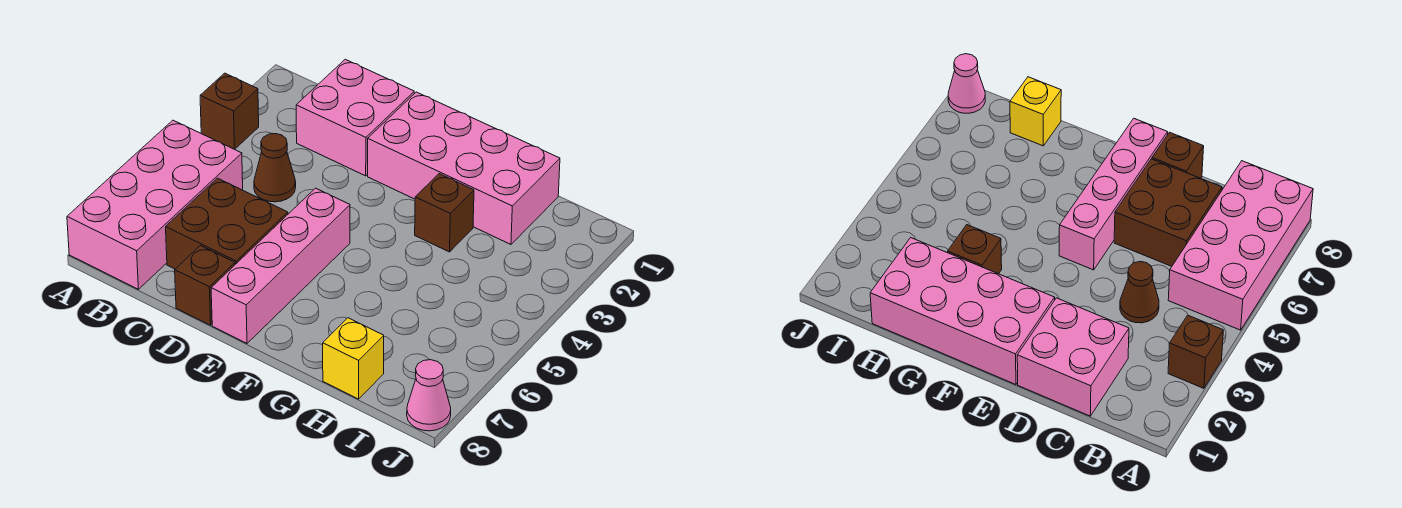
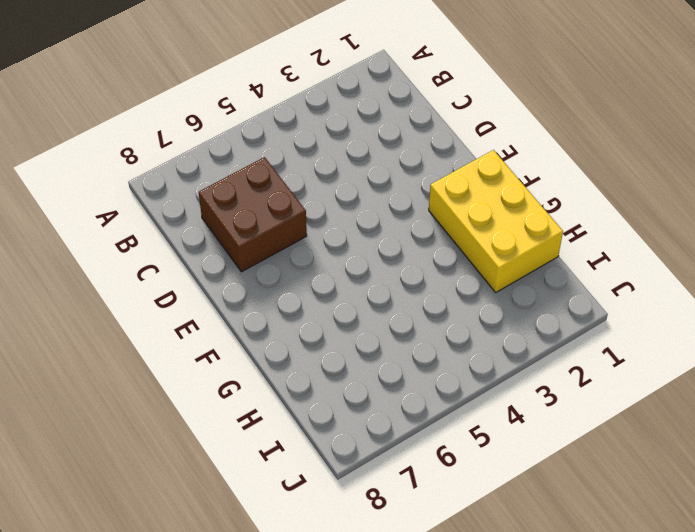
yellow 2x3 brick [429,150,563,292] -> pink 2x4 brick [368,92,560,244]
none -> brown 1x1 brick [200,73,259,149]
none -> pink 2x4 brick [67,120,243,289]

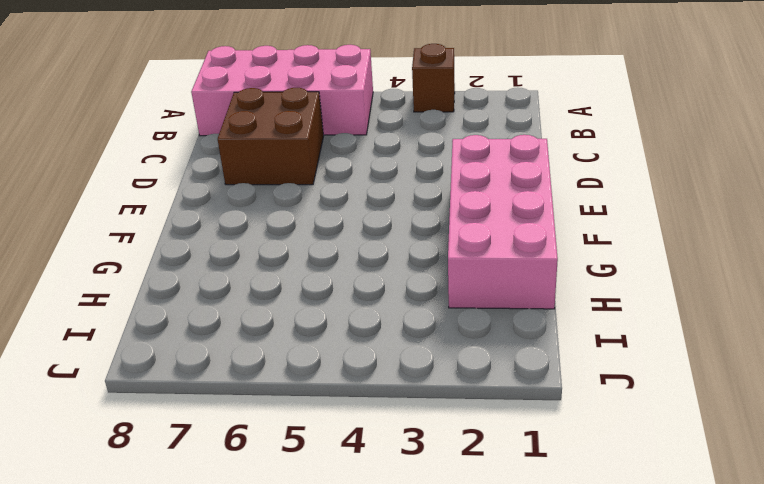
none -> pink 2x2 brick [296,59,414,176]
none -> brown 1x1 cone [254,134,296,202]

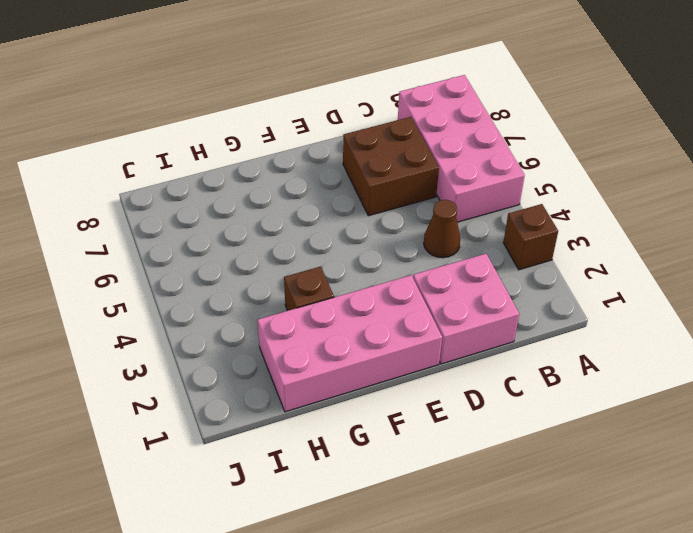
none -> brown 1x1 brick [175,246,235,325]
none -> pink 1x4 brick [211,188,350,343]

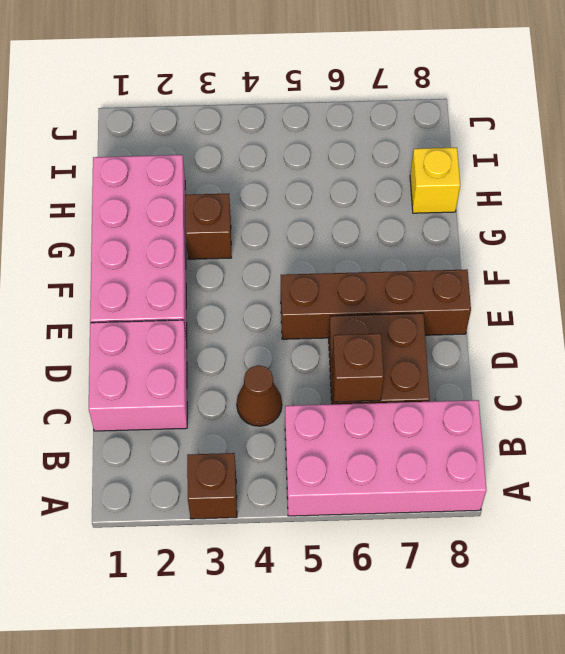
brown 1x1 brick [332,334,384,402] -> brown 1x1 brick moved to [175,246,235,325]
brown 1x4 brick [281,270,471,339] -> pink 1x4 brick [211,188,350,343]
none -> pink 1x1 cone [407,360,451,431]

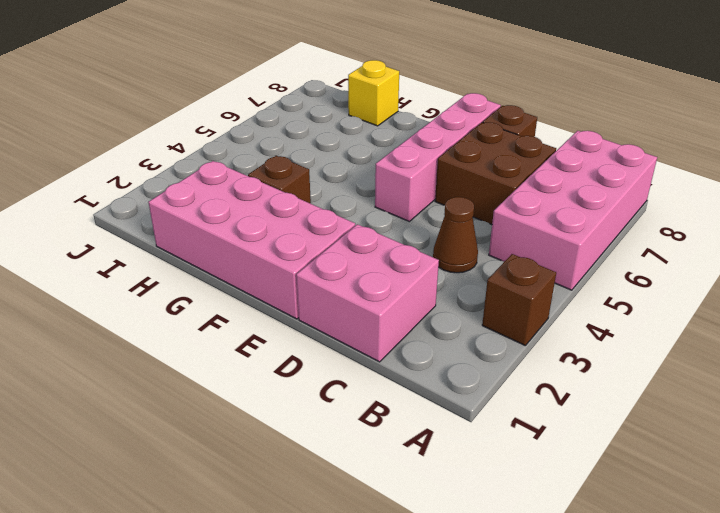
none -> pink 1x1 cone [407,360,451,431]

